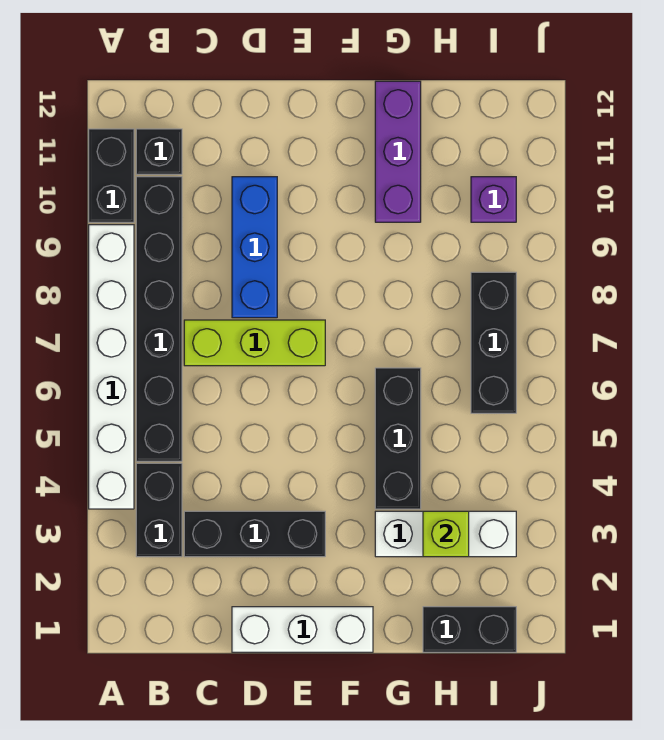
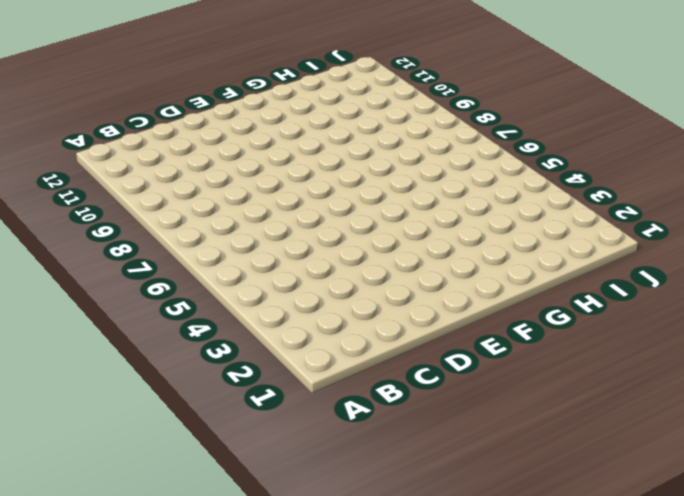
none -> white 1x6 brick [89,225,134,509]
none -> black 1x2 brick [89,129,134,222]
none -> black 1x2 brick [136,463,182,557]

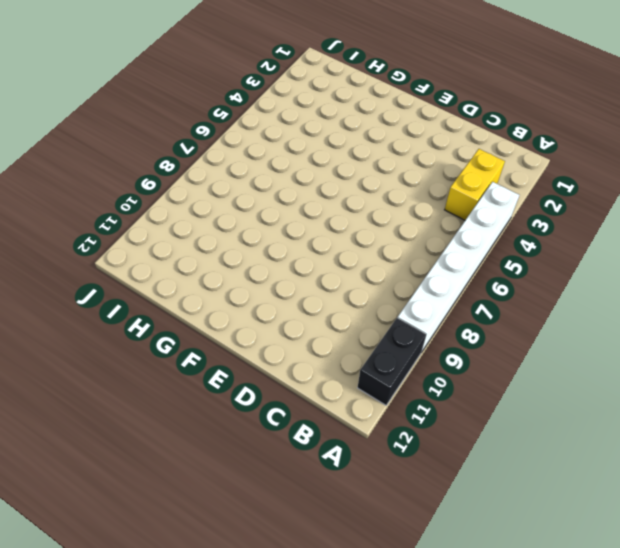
yellow 1x2 brick [445,149,505,220] -> black 1x2 brick [136,463,182,557]
none -> black 1x6 brick [136,177,182,461]
none -> black 1x1 brick [136,129,182,174]
none -> black 1x3 brick [184,511,325,557]

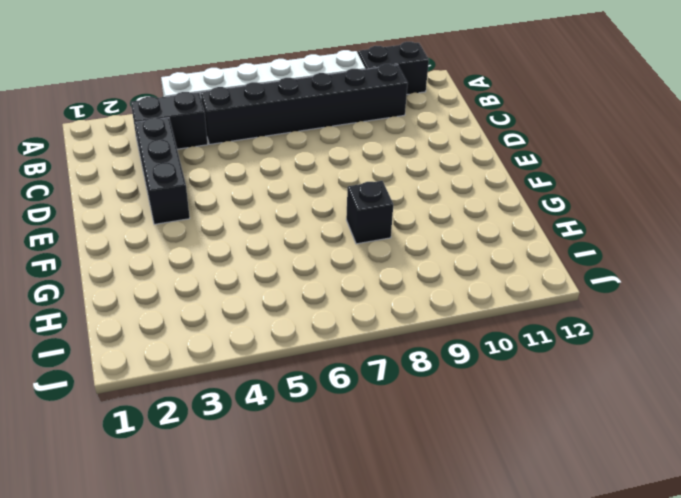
black 1x1 brick [346,181,393,244] -> black 1x1 brick moved to [136,129,182,174]
none -> lime 1x3 brick [184,320,325,366]
none -> white 1x3 brick [232,607,373,652]
none -> blue 1x3 brick [232,177,277,318]

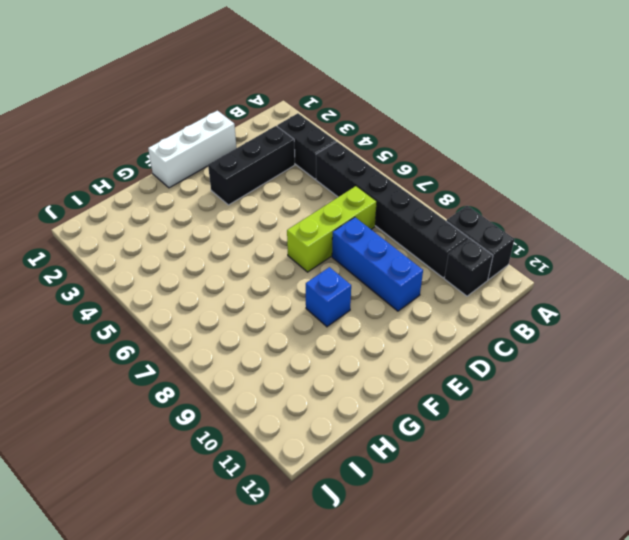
blue 1x1 brick [306,267,351,327] -> none
none -> white 1x6 brick [89,225,134,509]
none -> white 1x3 brick [375,511,516,557]
none -> black 1x3 brick [375,368,421,509]

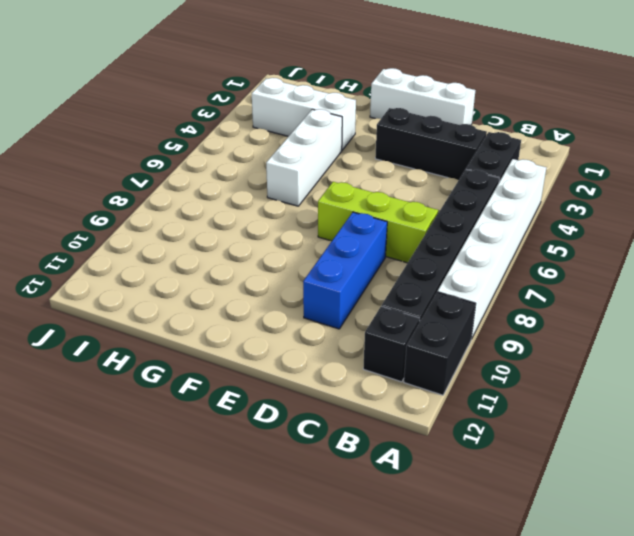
white 1x3 brick [266,109,342,206] -> black 1x3 brick [375,368,421,509]
none -> purple 1x3 brick [375,81,421,222]
none -> black 1x2 brick [423,607,516,652]
none -> black 1x3 brick [471,272,516,413]

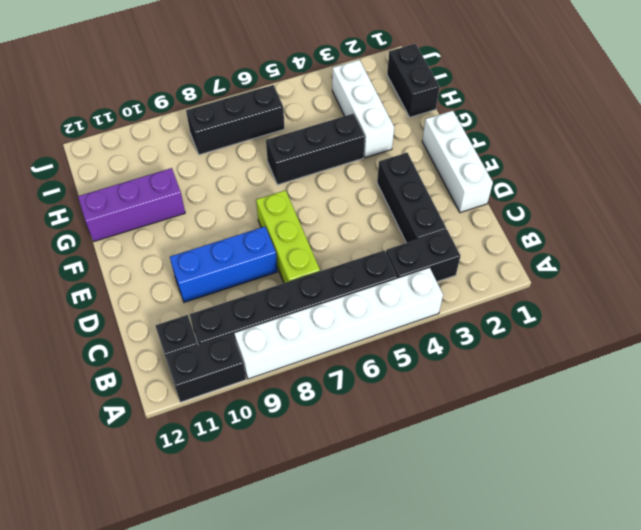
none -> purple 1x1 brick [471,177,516,222]
none -> lime 1x1 brick [423,511,469,557]

